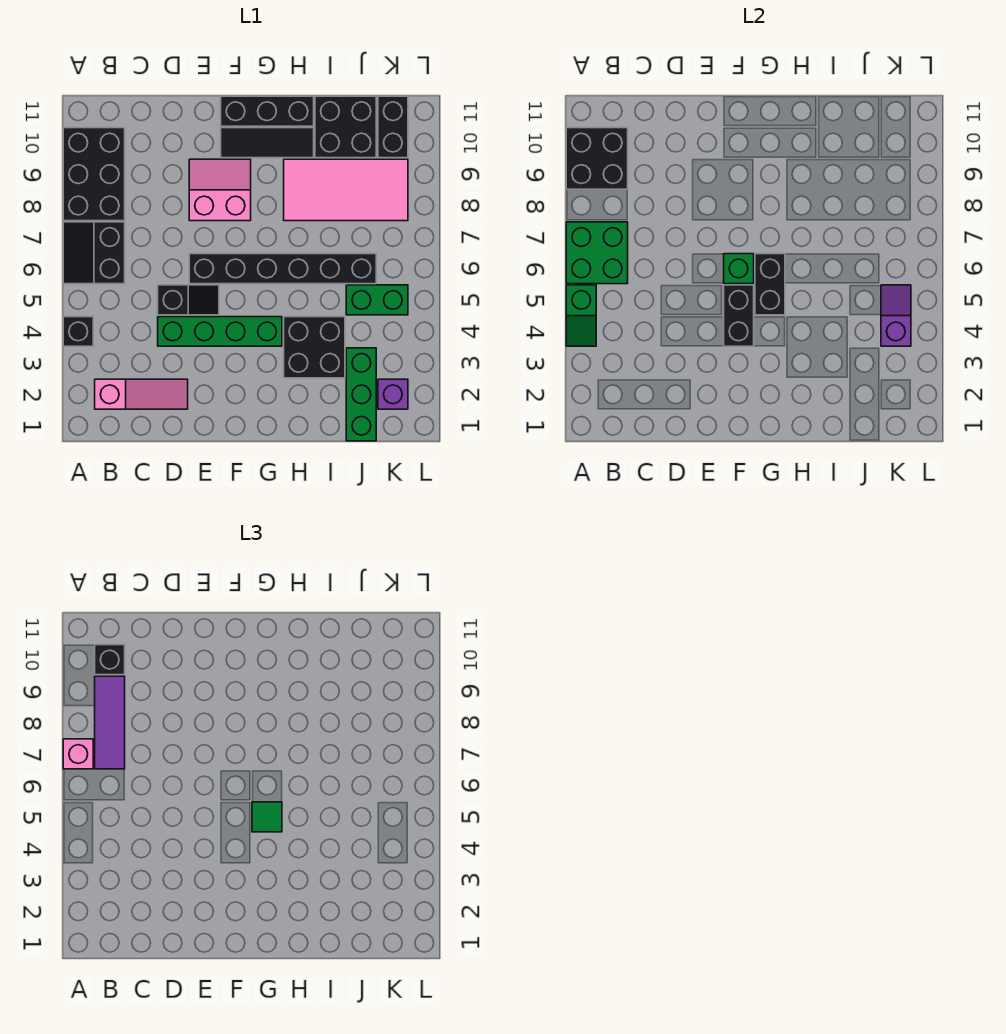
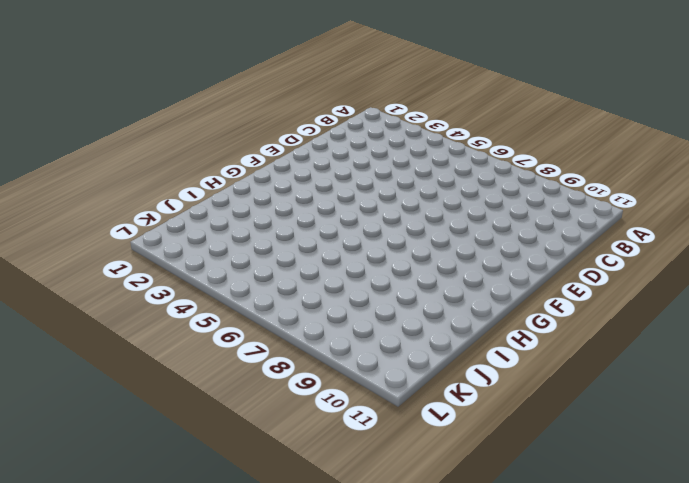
none -> black 1x1 brick [63,317,93,346]
none -> black 2x2 slope [63,222,125,284]
none -> black 2x3 brick [63,128,125,221]

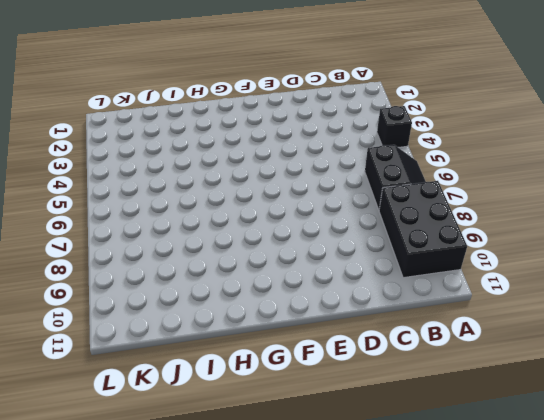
none -> pink 1x3 slope [95,379,188,409]
none -> green 1x4 brick [158,317,282,346]
none -> black 1x2 slope [158,285,219,315]

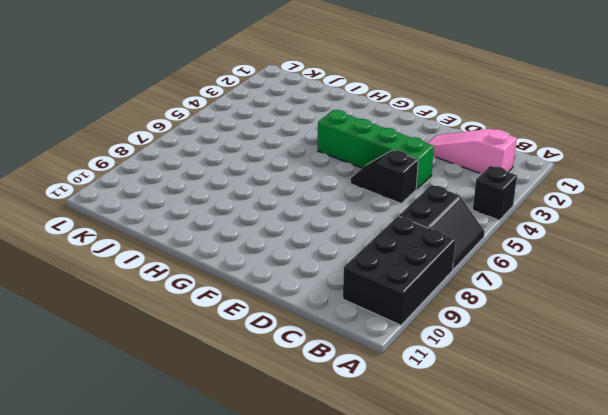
none -> black 1x6 brick [189,254,376,284]
none -> pink 2x2 slope [189,159,251,221]
none -> black 1x3 tile [221,128,314,158]

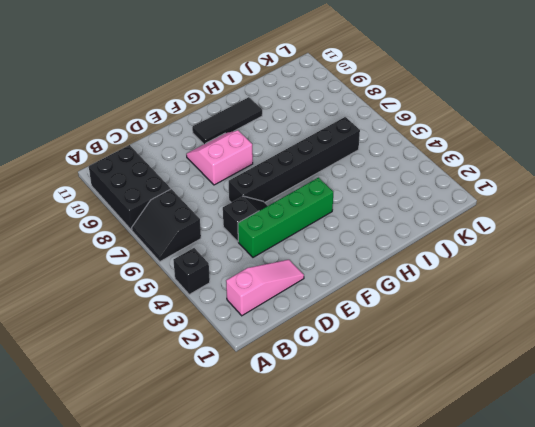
none -> black 1x3 brick [221,96,314,126]
none -> black 2x2 brick [284,317,345,378]
none -> pink 2x4 tile [284,159,408,221]

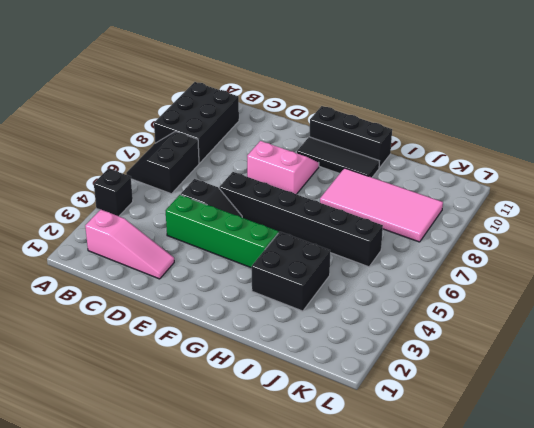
none -> black 2x2 brick [315,96,376,158]
none -> green 1x3 brick [346,348,376,441]
none -> green 1x2 brick [346,285,408,315]

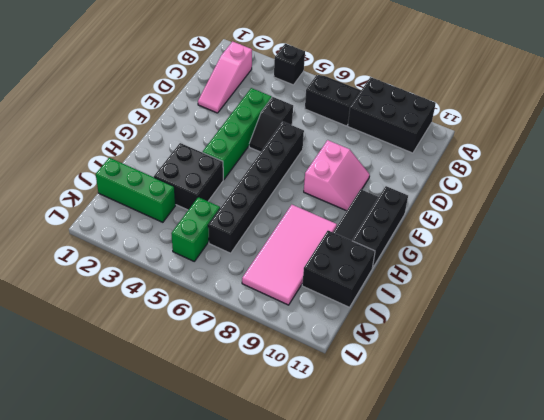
none -> purple 1x1 brick [378,379,408,409]
none -> black 1x2 brick [378,96,408,158]
none -> green 1x2 slope [566,285,596,346]

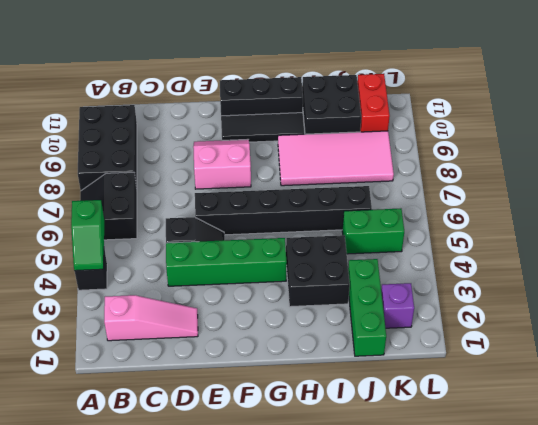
red 1x2 brick [357,74,390,132] -> black 1x2 brick [378,96,408,158]
none -> green 2x2 brick [566,222,628,284]
none -> black 2x2 brick [566,128,628,189]
none -> black 1x2 brick [724,285,754,346]

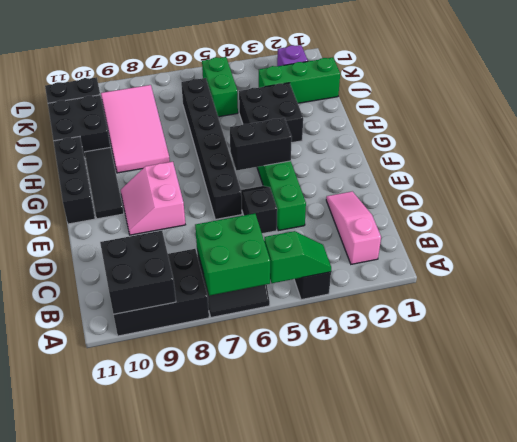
none -> green 1x1 brick [724,254,754,284]
none -> black 1x2 brick [755,254,785,315]
none -> purple 1x2 slope [881,285,911,346]

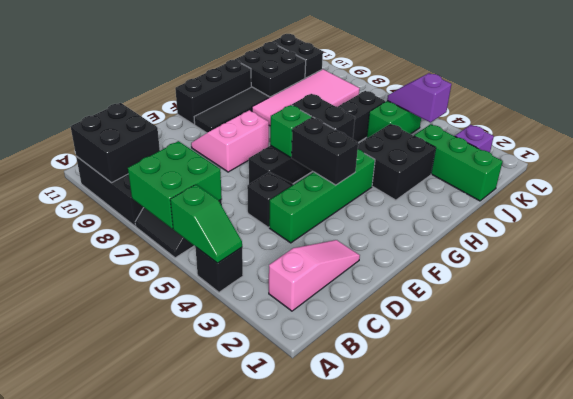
none -> pink 1x1 brick [63,739,93,769]
none -> purple 1x3 tile [95,676,125,769]
none -> black 1x1 brick [95,645,125,675]

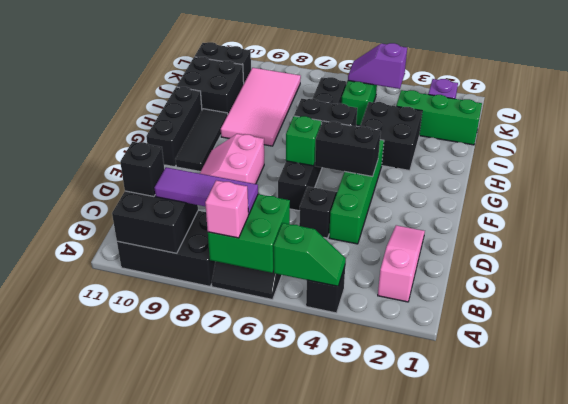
none -> green 1x1 tile [252,802,282,832]

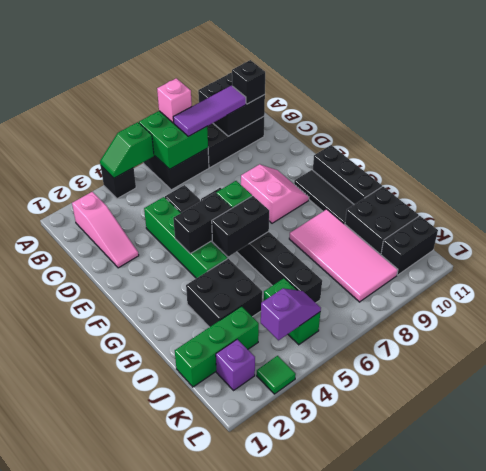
green 1x1 tile [257,356,296,394] -> green 1x1 tile moved to [252,802,282,832]

